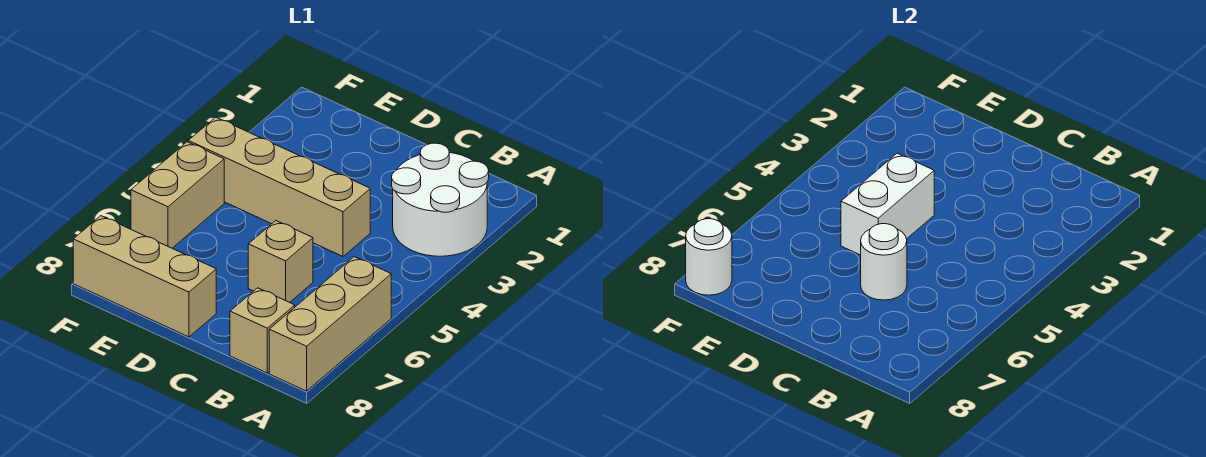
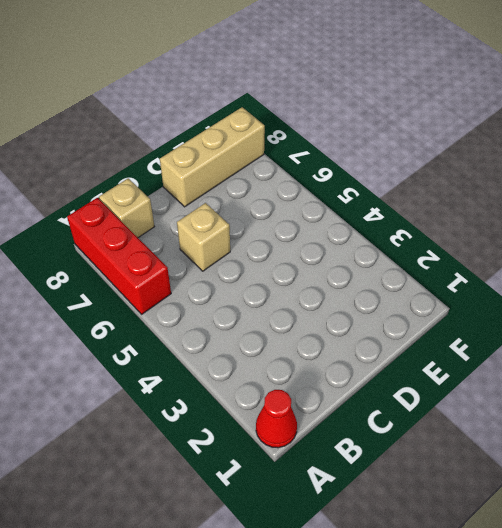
red 1x1 cone [256,390,297,448] -> none
red 1x3 brick [67,198,171,314] -> tan 1x3 brick [269,257,391,391]
none -> white 2x2 round brick [392,143,489,256]
none -> tan 1x4 brick [188,117,370,256]

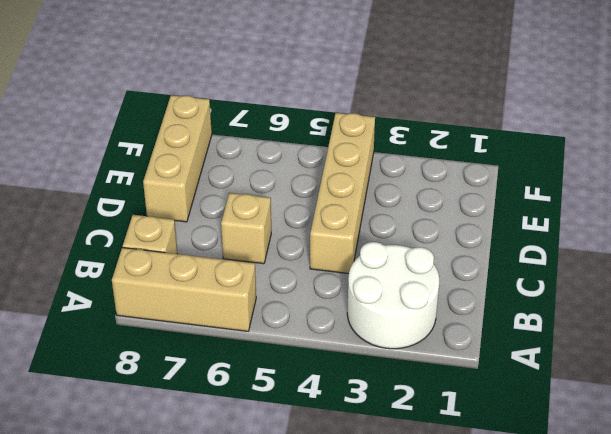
none -> tan 1x2 brick [131,142,224,248]
none -> white 1x1 round brick [861,224,907,300]

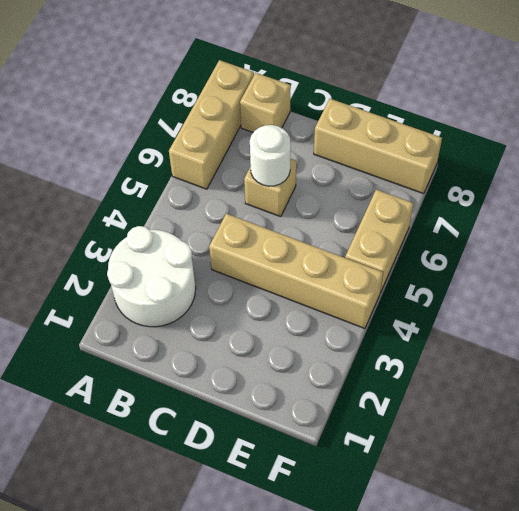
none -> white 1x2 brick [841,153,934,255]
none -> white 1x1 round brick [686,219,732,295]

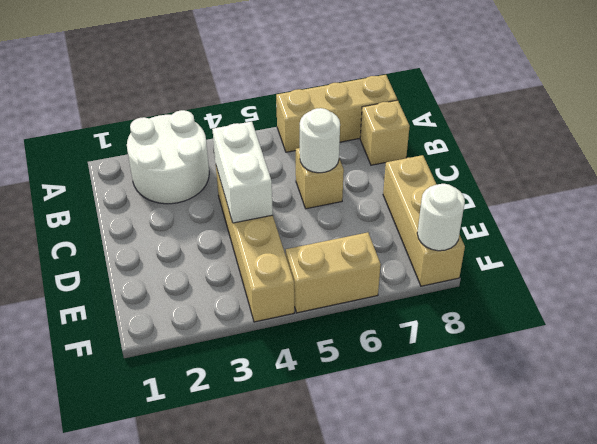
white 1x2 brick [212,121,273,223] -> white 1x2 brick turned to [841,153,934,255]

